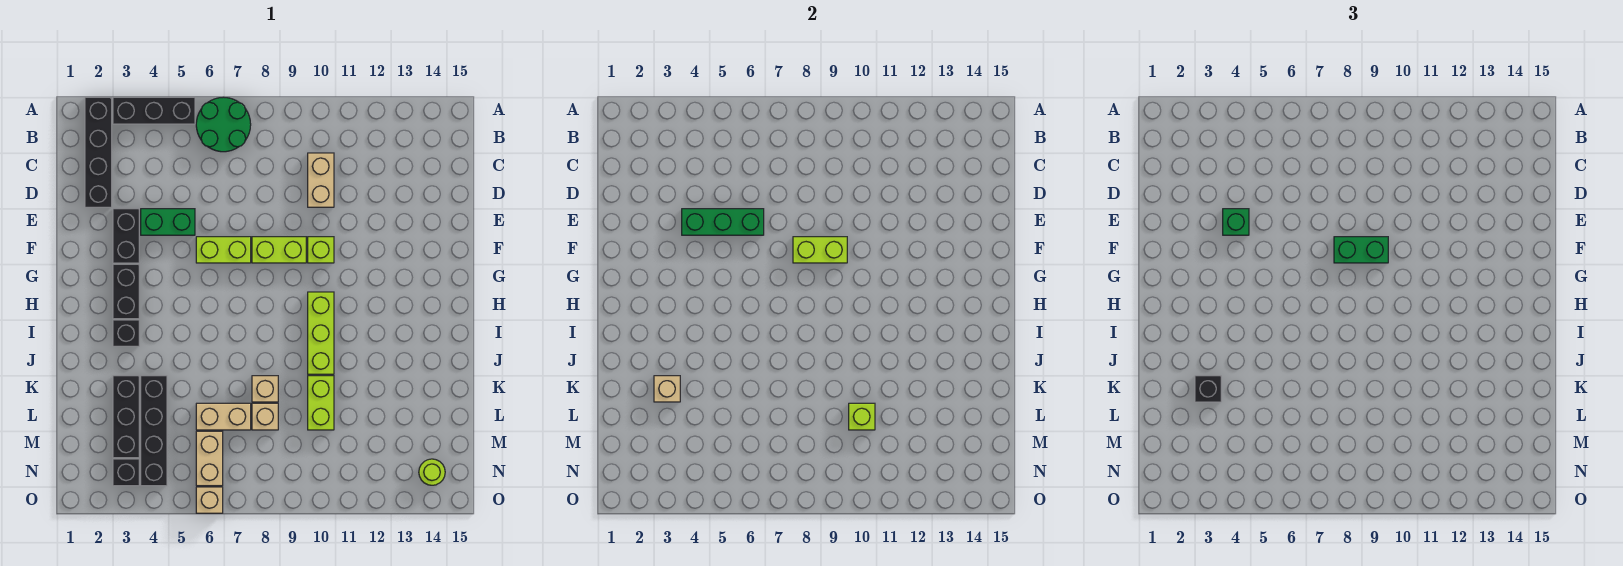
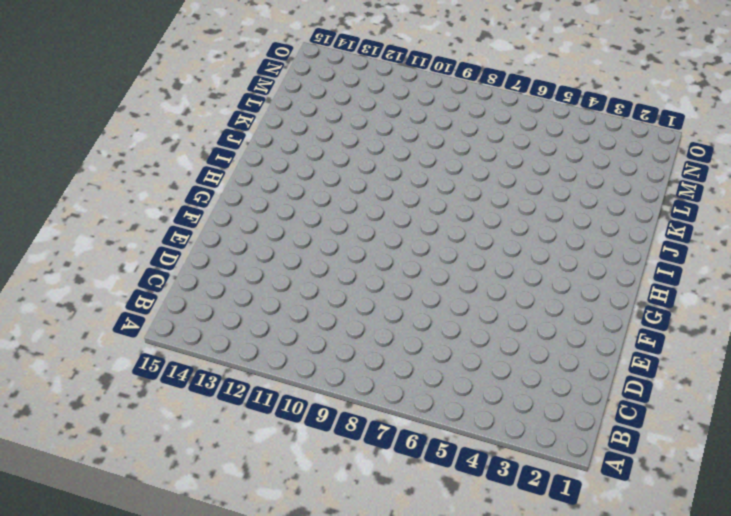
none -> black 1x4 brick [85,97,112,207]
none -> black 1x3 brick [113,97,195,124]
none -> green 2x2 round brick [196,97,251,152]

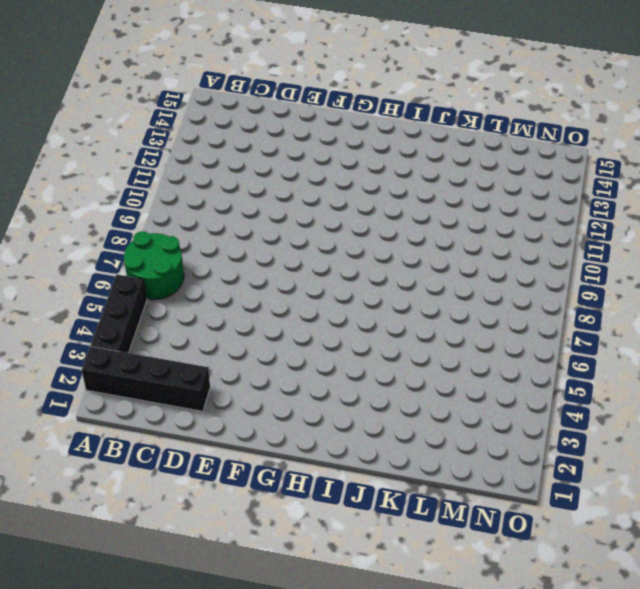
none -> tan 1x2 brick [308,153,334,207]
none -> black 1x2 brick [113,209,139,263]
none -> green 1x2 brick [141,209,195,235]

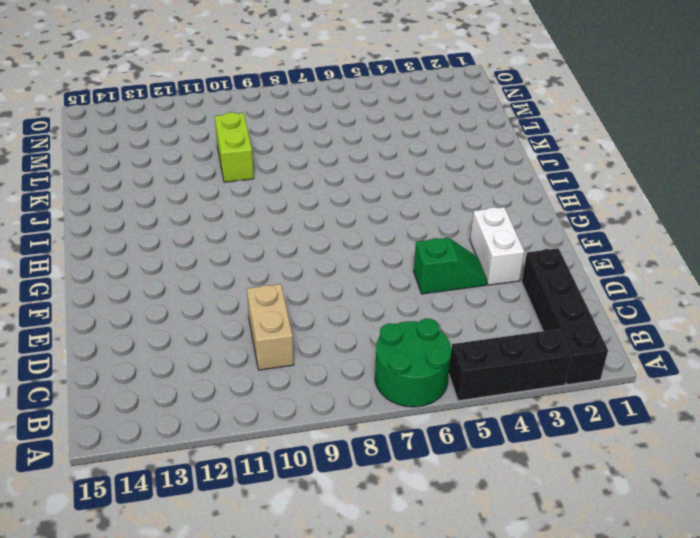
white 1x2 brick [470,207,525,285] -> black 1x2 brick [113,209,139,263]
green 1x2 slope [414,238,487,294] -> green 1x2 brick [141,209,195,235]
none -> lime 1x2 brick [196,237,251,263]
none -> lime 1x2 brick [252,237,306,263]
none -> lime 1x1 brick [308,237,334,263]

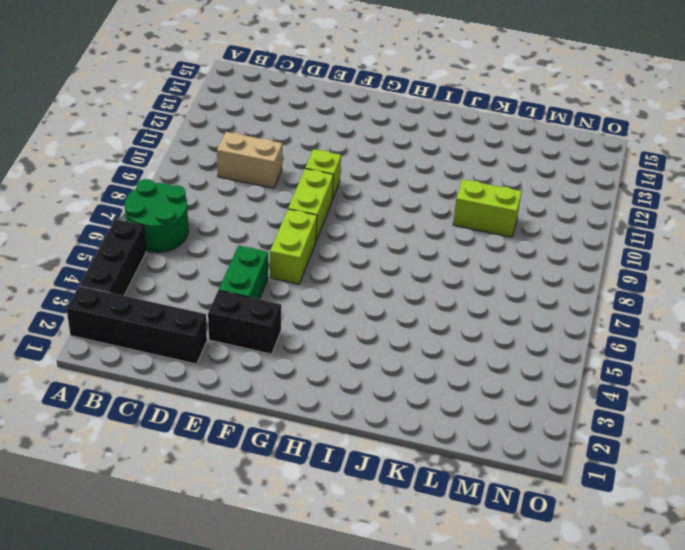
none -> black 1x2 brick [113,264,139,319]
none -> lime 1x3 brick [308,292,334,374]
none -> black 1x1 brick [113,320,139,346]

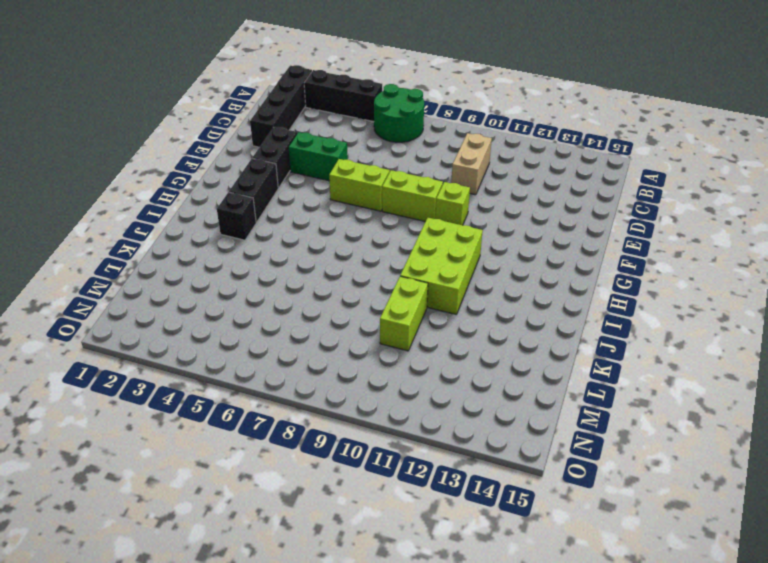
lime 2x3 brick [400,218,483,314] -> lime 1x3 brick [308,292,334,374]
none -> black 1x3 brick [113,376,139,458]
none -> black 1x4 brick [141,376,167,486]
none -> tan 1x1 brick [252,376,278,402]

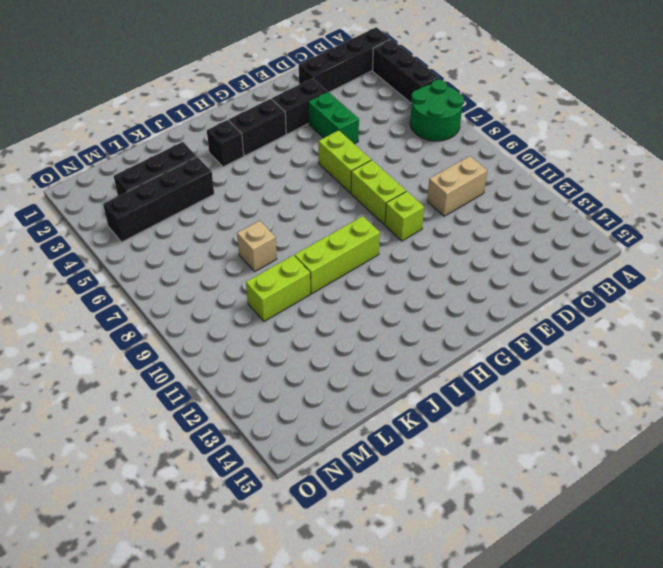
none -> tan 1x2 brick [196,403,251,430]
none -> tan 1x1 brick [252,403,278,430]
none -> tan 1x2 brick [196,431,223,486]

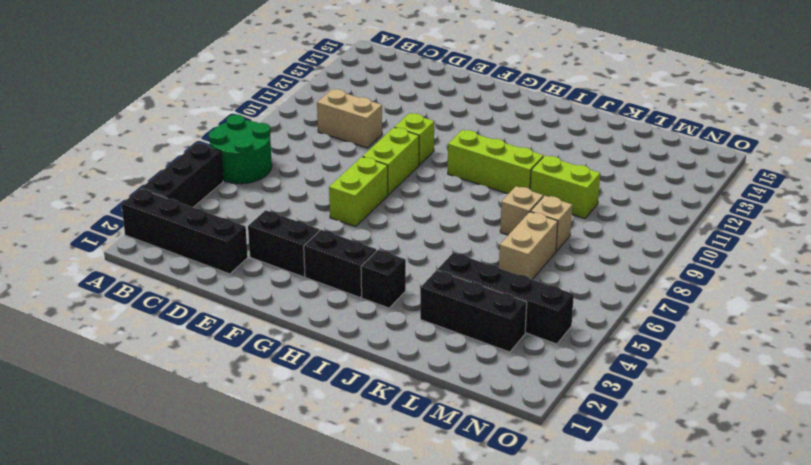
none -> green 1x2 brick [141,209,195,235]
none -> tan 1x2 brick [196,431,223,486]
none -> black 1x1 brick [113,459,139,486]

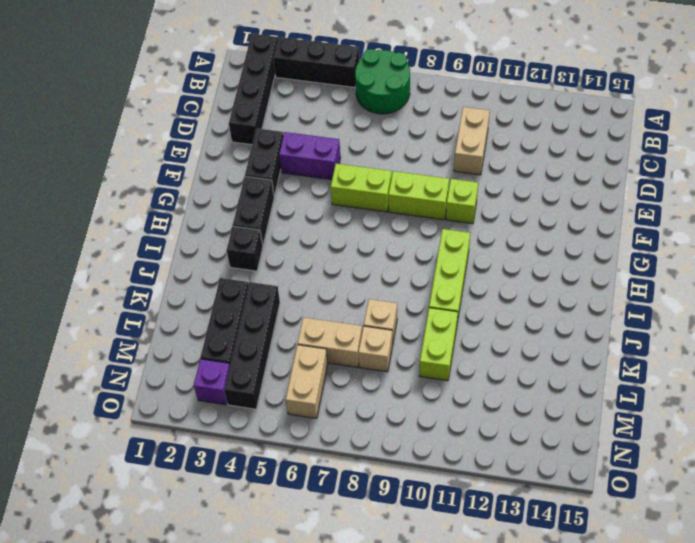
purple 1x2 brick [279,132,341,180] -> green 1x2 brick [141,209,195,235]
purple 1x1 brick [194,359,230,405] -> black 1x1 brick [113,459,139,486]
none -> lime 1x1 round brick [419,459,445,485]
none -> tan 1x1 brick [196,487,223,513]
none -> green 1x3 brick [682,209,764,235]

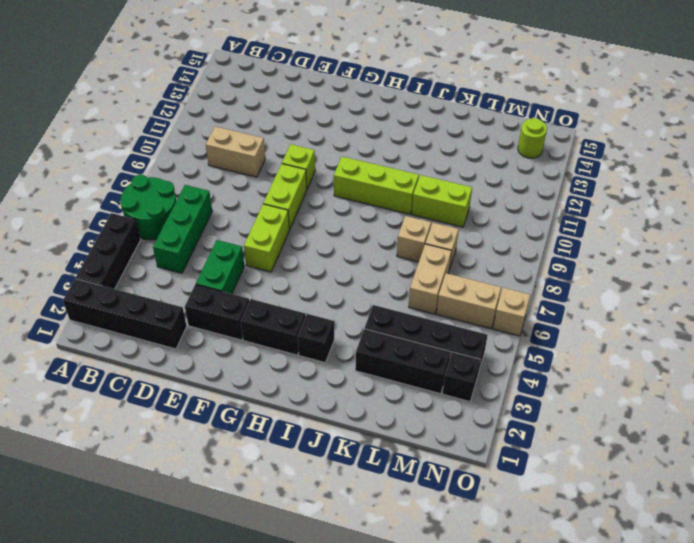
green 1x3 brick [153,185,212,273] -> green 1x3 brick moved to [682,209,764,235]
none -> lime 1x2 brick [793,237,847,263]
none -> tan 1x1 brick [654,376,680,402]
none -> lime 1x1 brick [849,403,875,430]

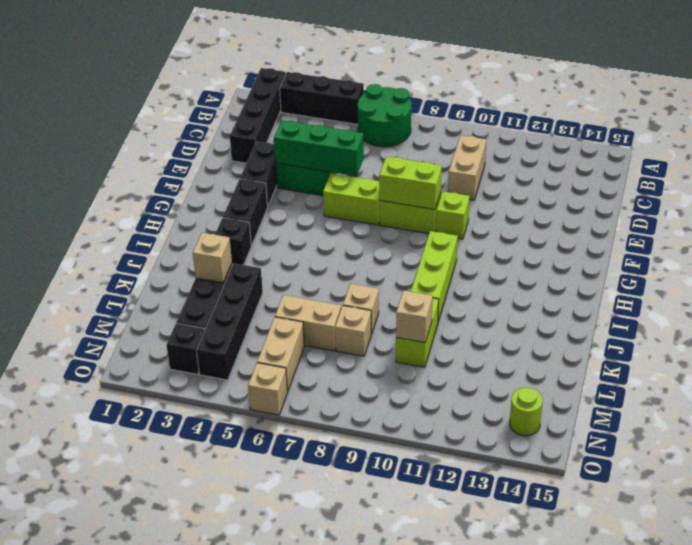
tan 1x1 brick [396,291,433,343] -> lime 1x1 brick [849,403,875,430]
none -> green 1x1 brick [1223,209,1249,235]
none -> green 1x2 brick [1334,237,1388,263]
none -> black 1x1 brick [1195,376,1221,402]

